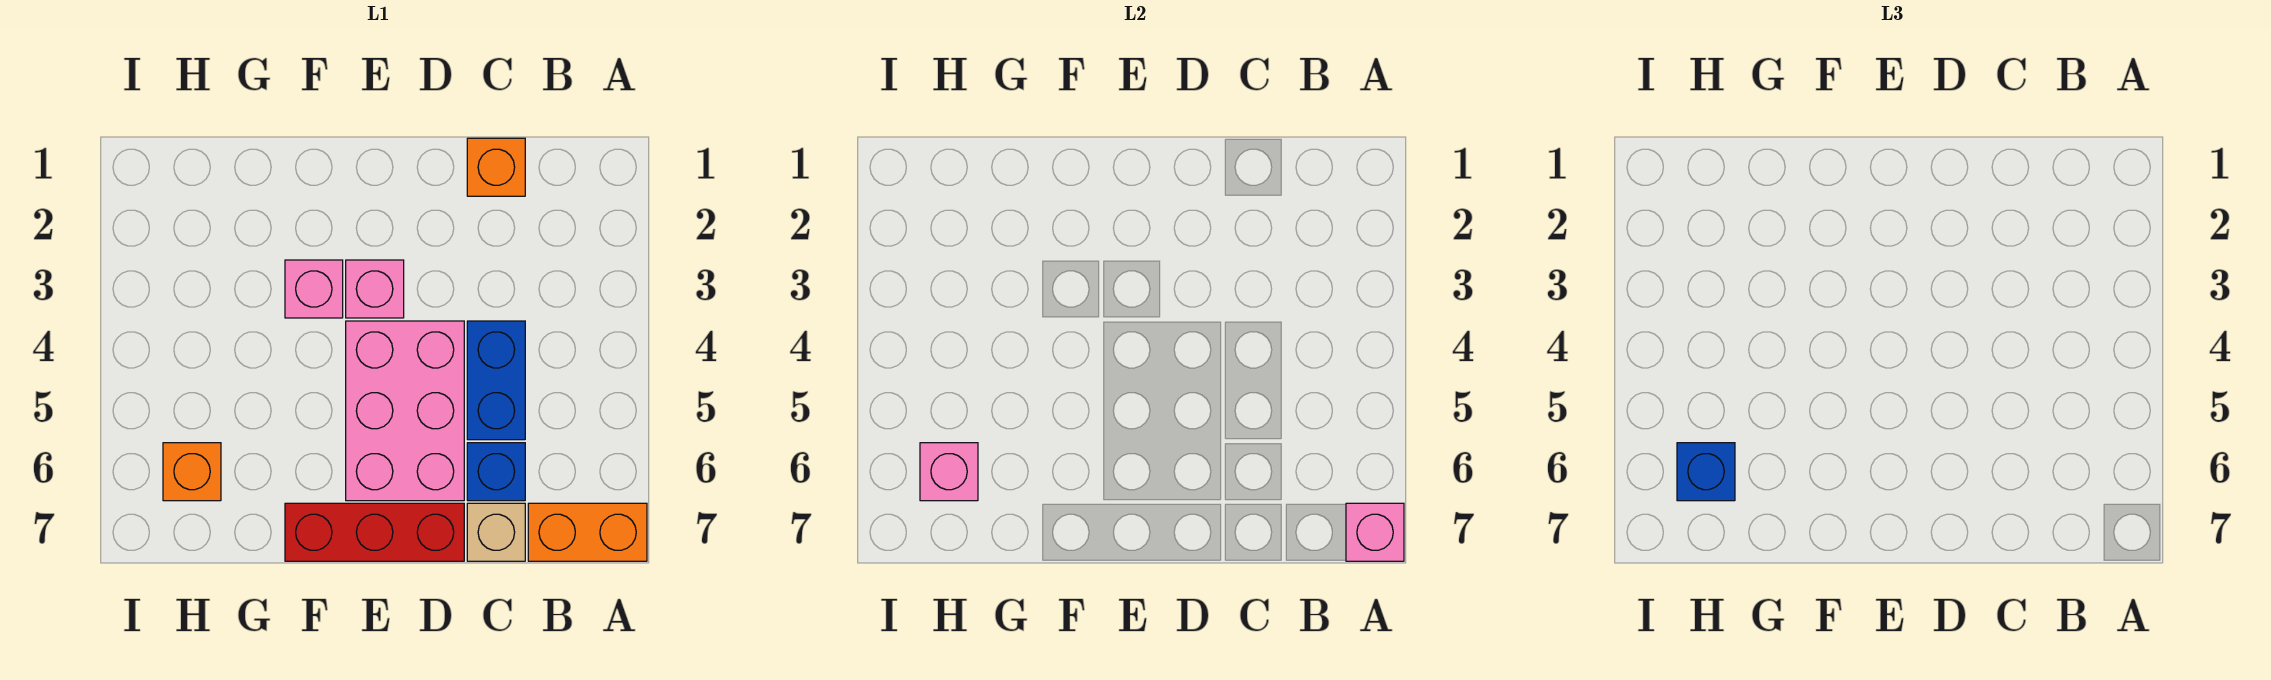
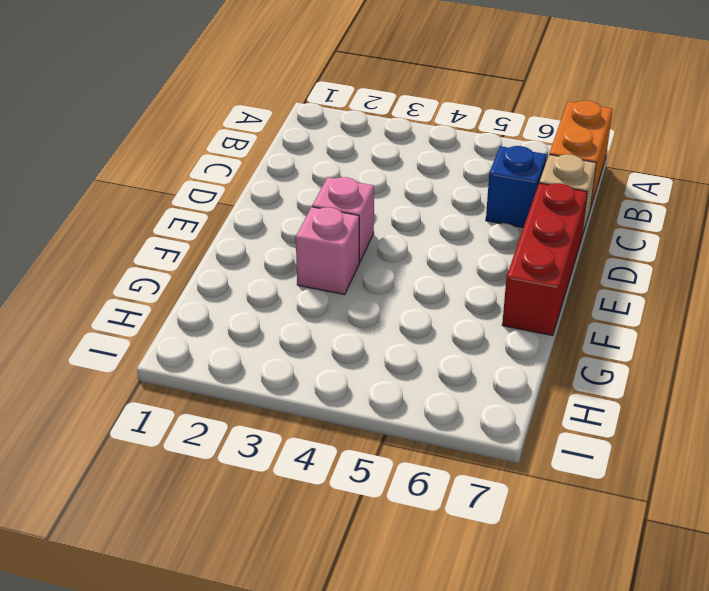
none -> orange 1x1 brick [467,138,525,196]
none -> blue 1x2 brick [467,321,525,440]
none -> pink 2x3 brick [346,321,464,501]

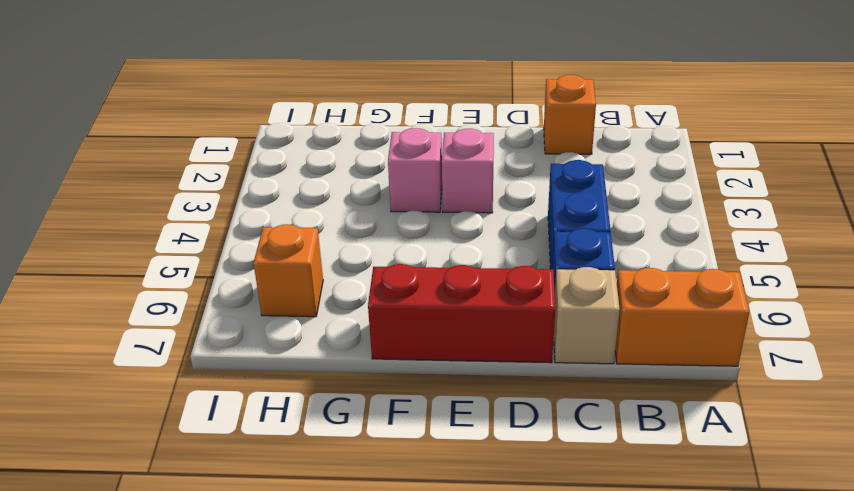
none -> pink 2x3 brick [346,321,464,501]
none -> pink 1x1 brick [1346,503,1404,561]
none -> pink 1x1 brick [920,443,978,501]

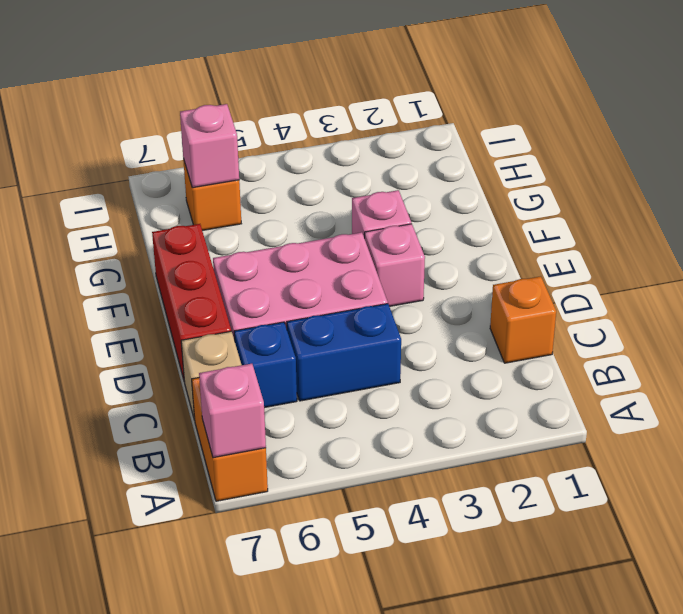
none -> blue 1x1 brick [1677,443,1735,501]

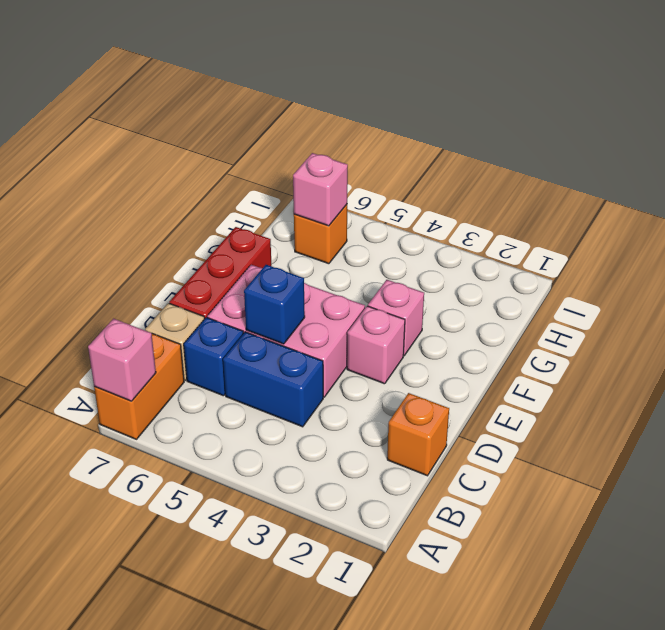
blue 1x1 brick [244,265,305,344] -> blue 1x1 brick moved to [1677,443,1735,501]

